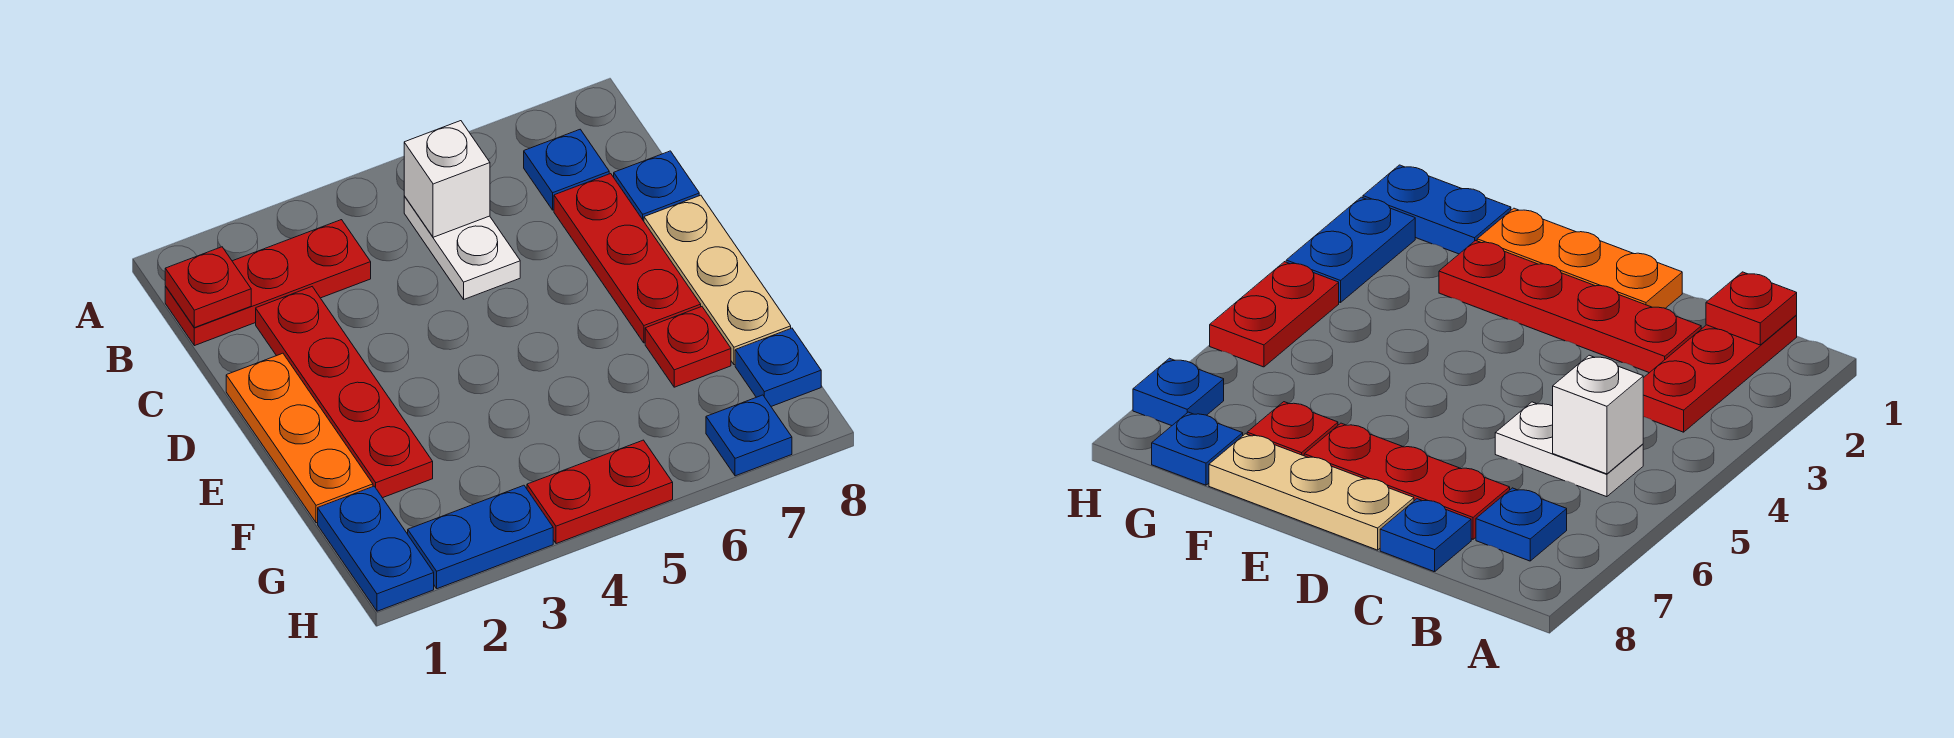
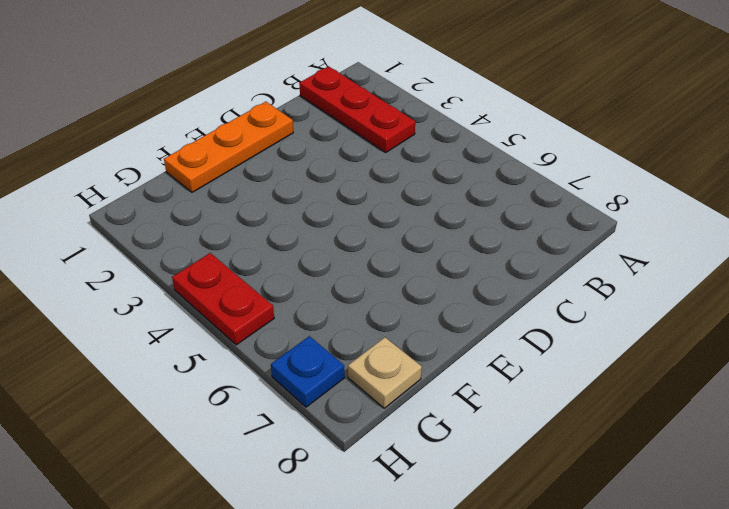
tan 1x1 plate [348,337,422,408] -> blue 1x1 plate [735,328,821,406]
none -> white 1x2 plate [404,196,520,299]
none -> blue 1x1 plate [524,129,609,210]
none -> red 1x4 plate [256,287,433,498]

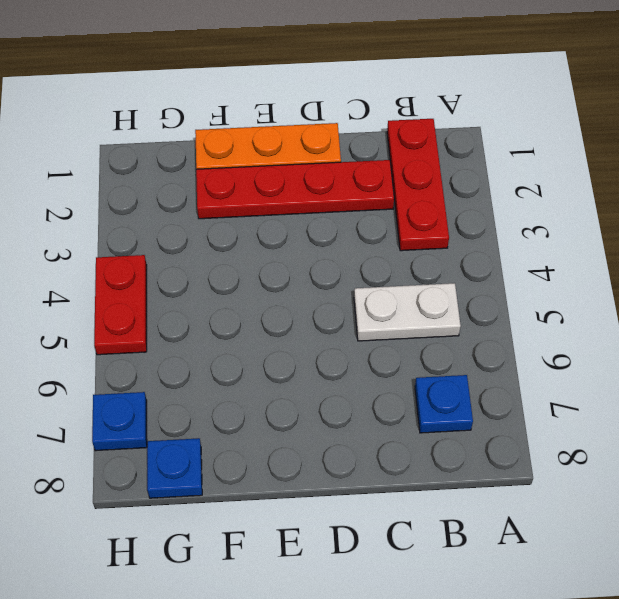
none -> red 1x3 plate [554,174,701,343]
none -> blue 1x1 plate [614,151,699,221]
none -> tan 1x3 plate [644,195,791,365]

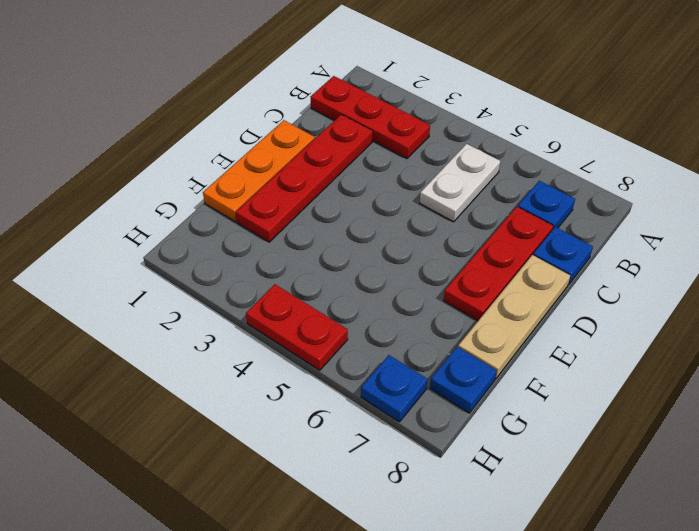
none -> red 1x1 plate [645,307,731,387]
none -> blue 1x2 plate [318,486,434,611]
none -> blue 1x2 plate [408,485,553,589]

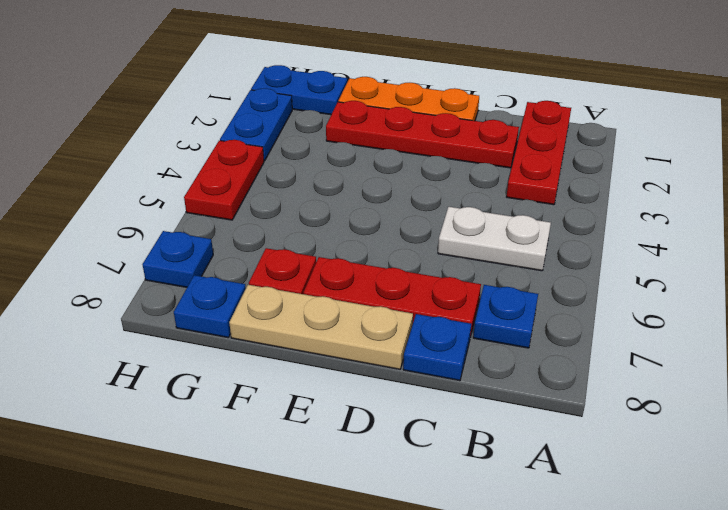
none -> red 1x1 plate [165,247,251,328]
none -> white 1x1 brick [404,121,490,237]

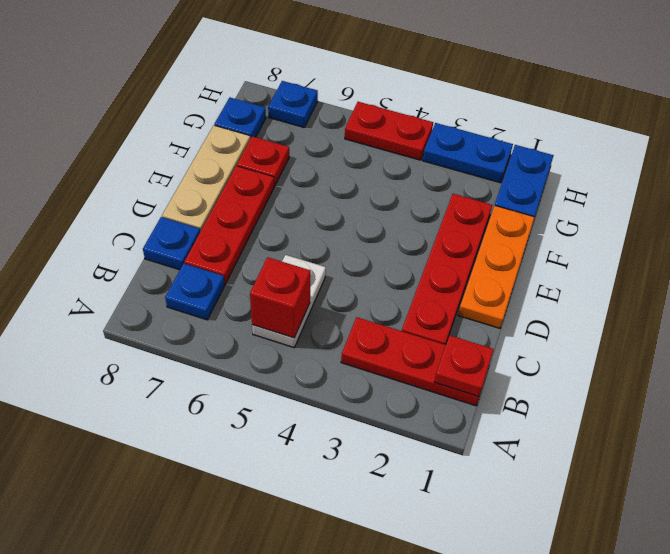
red 1x1 brick [250,257,311,338] -> white 1x1 brick [404,121,490,237]

